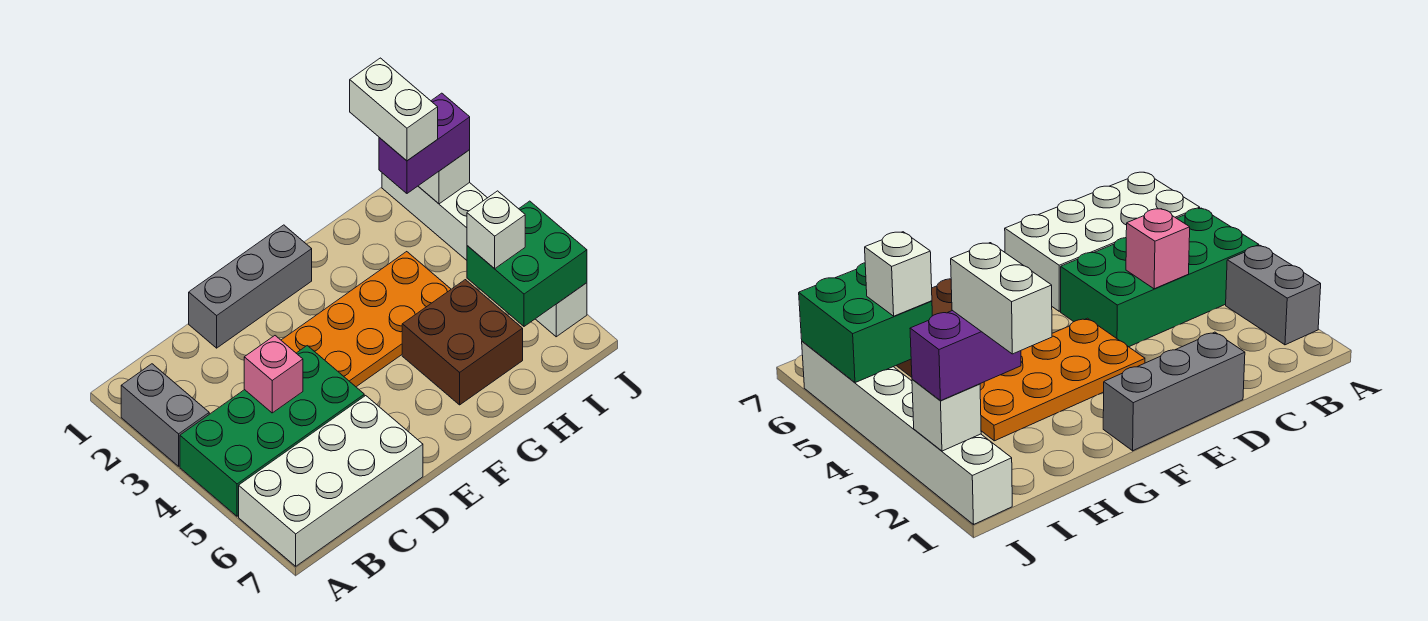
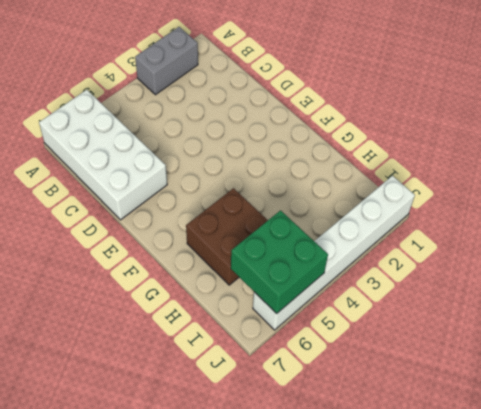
none -> green 2x4 brick [180,346,364,516]
none -> grey 1x3 brick [189,225,312,348]
none -> orange 2x4 plate [281,252,451,387]

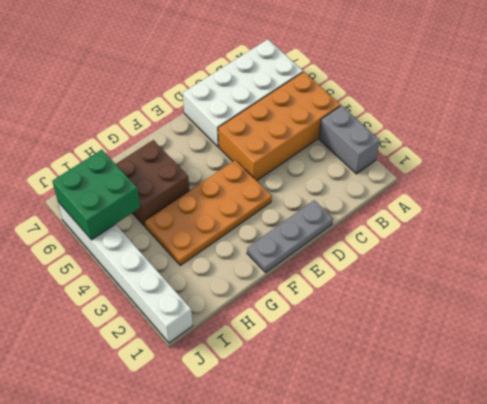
orange 2x4 brick [218,72,340,181] -> green 2x4 brick [180,346,364,516]
grey 1x3 plate [247,200,333,272] -> grey 1x3 brick [189,225,312,348]
none -> pink 1x1 brick [244,336,303,413]
none -> white 1x1 brick [419,150,470,204]
none -> purple 1x2 brick [379,93,470,193]

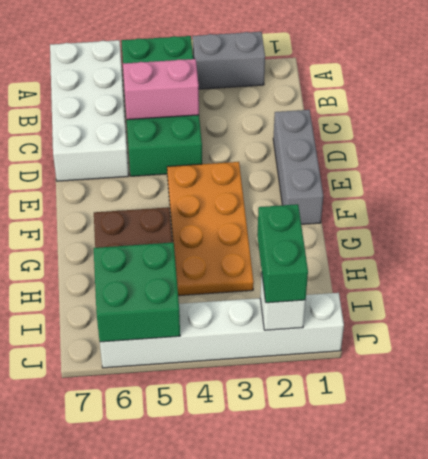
pink 1x2 brick [123,59,199,120] -> pink 1x1 brick [244,336,303,413]
green 1x2 brick [257,204,308,303] -> purple 1x2 brick [379,93,470,193]
none -> white 1x1 brick [467,191,525,269]
none -> white 1x2 brick [350,58,438,161]

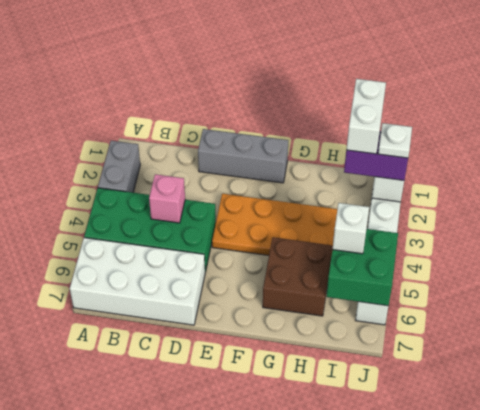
white 1x1 plate [378,123,412,158] -> none

